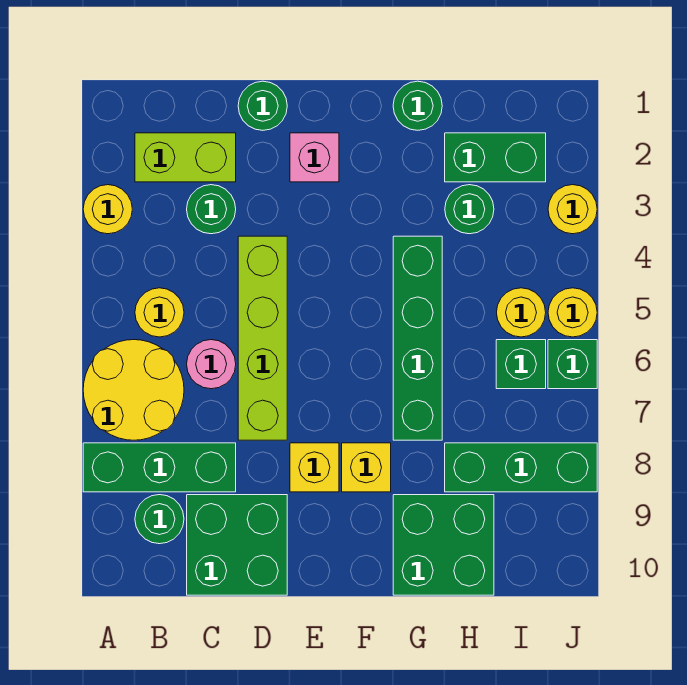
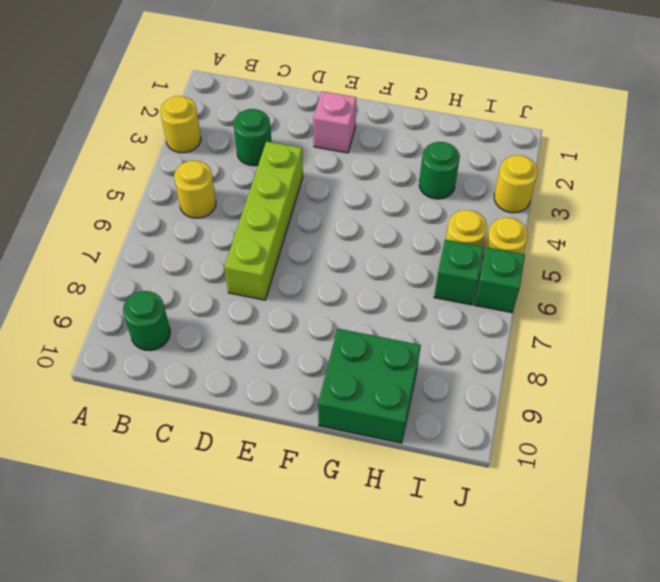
none -> yellow 2x2 round brick [83,340,184,440]
none -> green 1x3 brick [83,443,236,492]
none -> lime 1x2 brick [135,133,236,182]

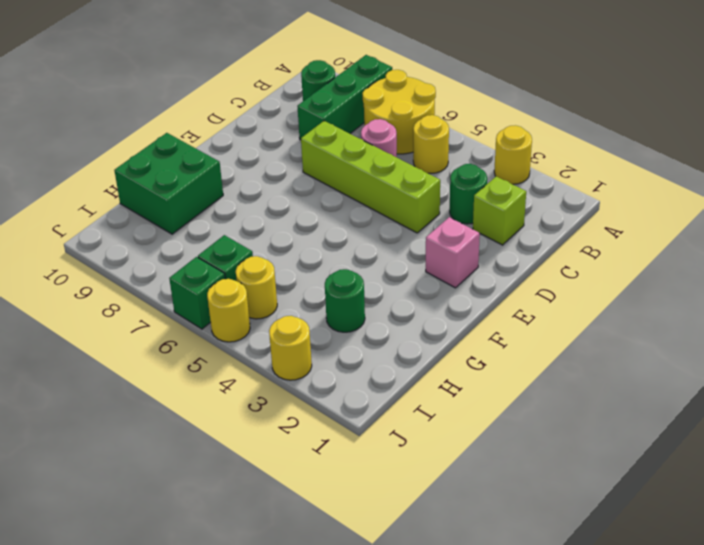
lime 1x1 brick [473,176,526,245] -> lime 1x2 brick [135,133,236,182]
none -> green 2x2 brick [187,495,287,595]
none -> green 1x1 round brick [238,81,287,130]
none -> yellow 1x1 brick [290,443,339,492]

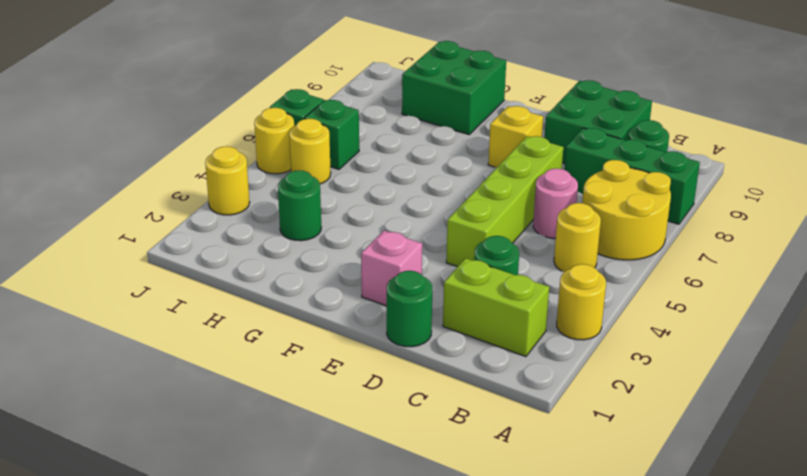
none -> yellow 1x1 brick [342,443,391,492]
none -> green 1x1 round brick [393,81,442,130]
none -> green 1x4 brick [393,236,442,440]

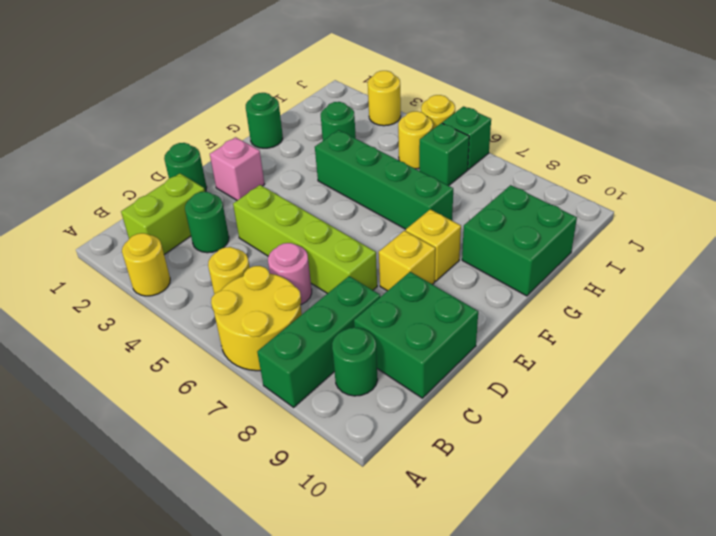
none -> green 1x2 brick [445,133,546,182]
none -> green 1x3 brick [445,443,597,492]

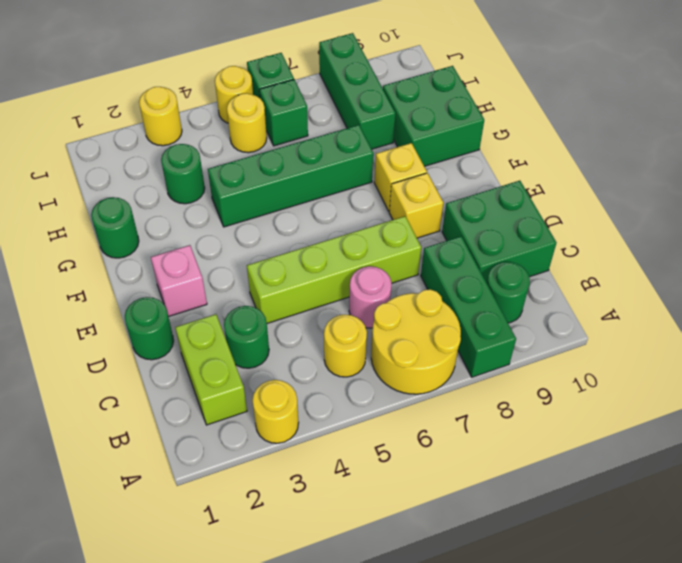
none -> green 1x2 brick [445,133,546,182]

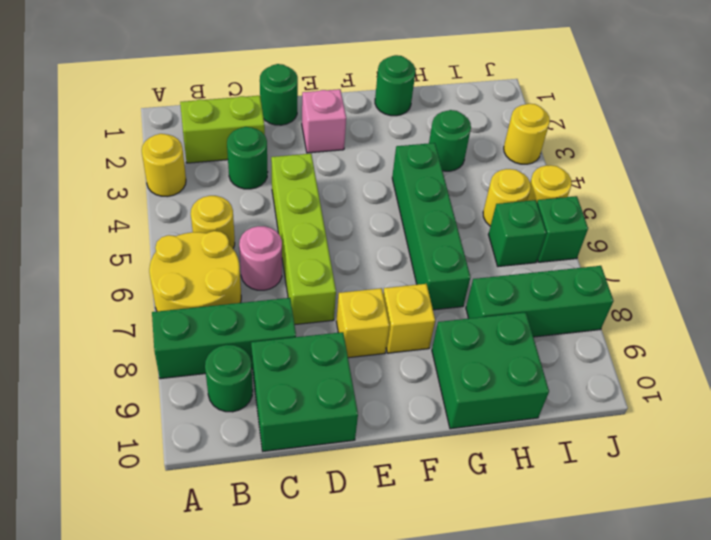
none -> green 1x2 brick [445,133,546,182]

